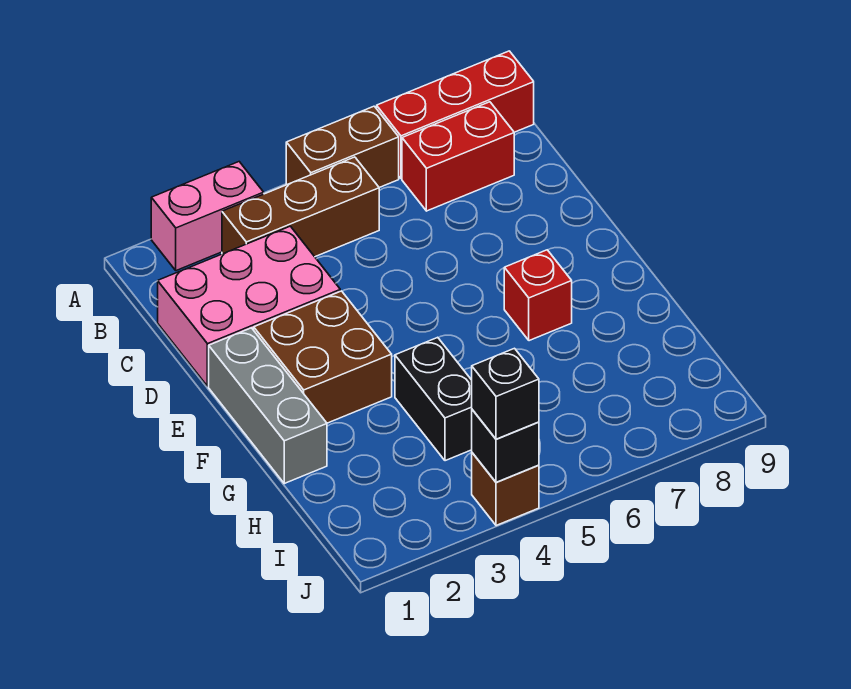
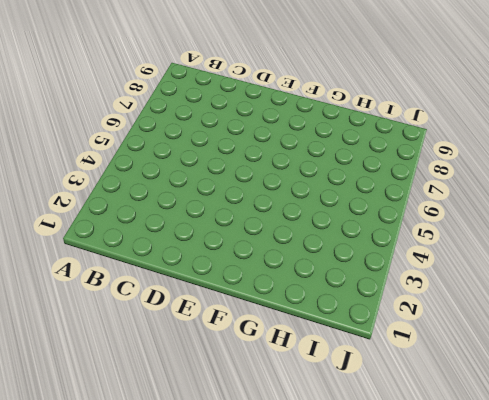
none -> pink 1x2 brick [151,162,264,271]
none -> brown 1x2 brick [286,106,399,188]
none -> red 1x3 brick [377,51,534,179]

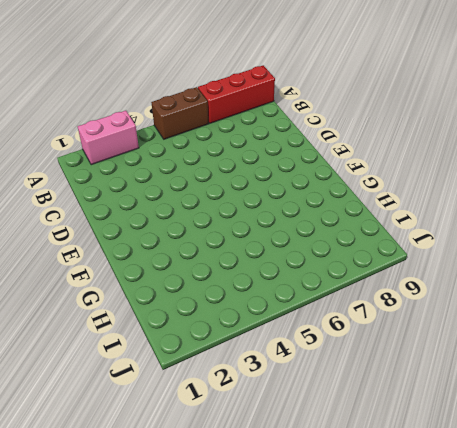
none -> brown 1x3 brick [222,157,379,257]
none -> red 1x2 brick [402,102,514,211]
none -> pink 2x3 brick [158,226,340,386]

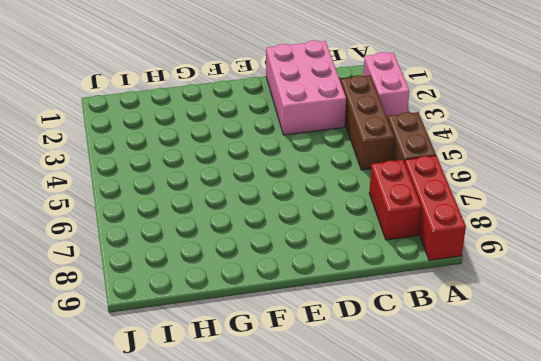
none -> grey 1x3 brick [209,328,327,483]
none -> brown 2x2 brick [254,291,392,423]
none -> red 1x1 brick [504,250,572,341]

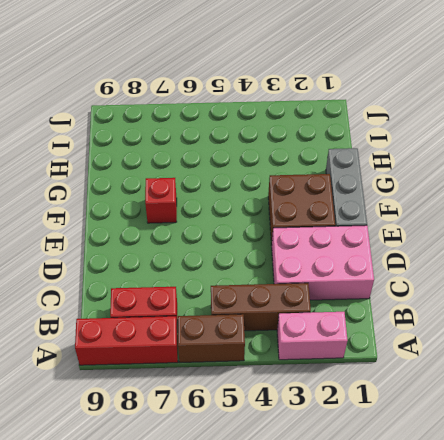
none -> black 1x2 brick [395,337,472,461]
none -> brown 1x1 brick [472,453,539,526]
none -> black 1x1 brick [472,410,539,482]

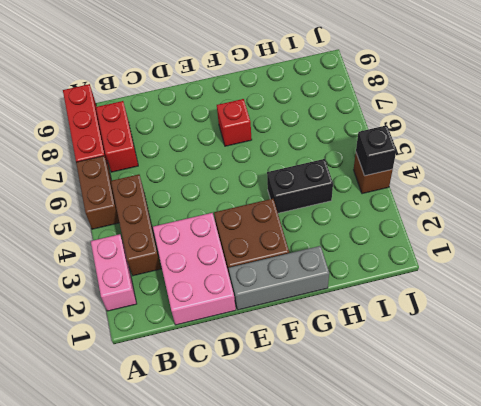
none -> black 1x1 brick [472,348,539,439]

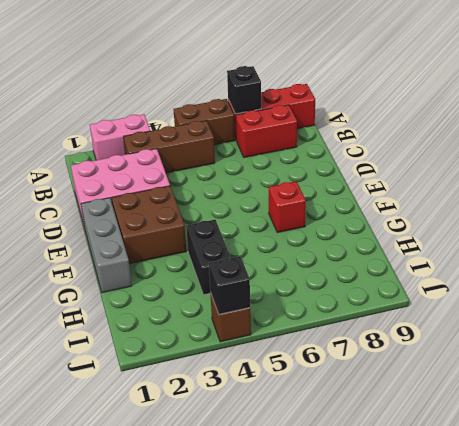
black 1x1 brick [227,66,261,114] -> black 1x1 brick moved to [472,348,539,439]

